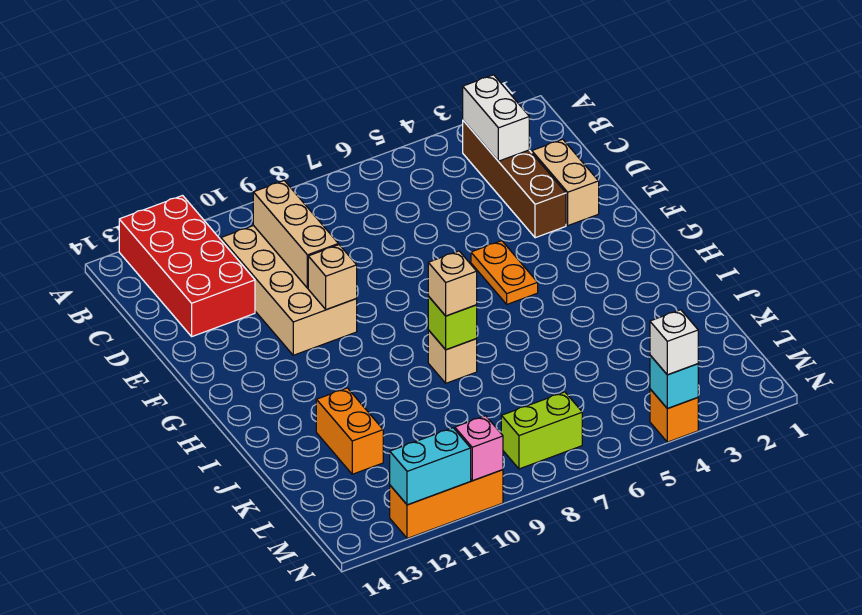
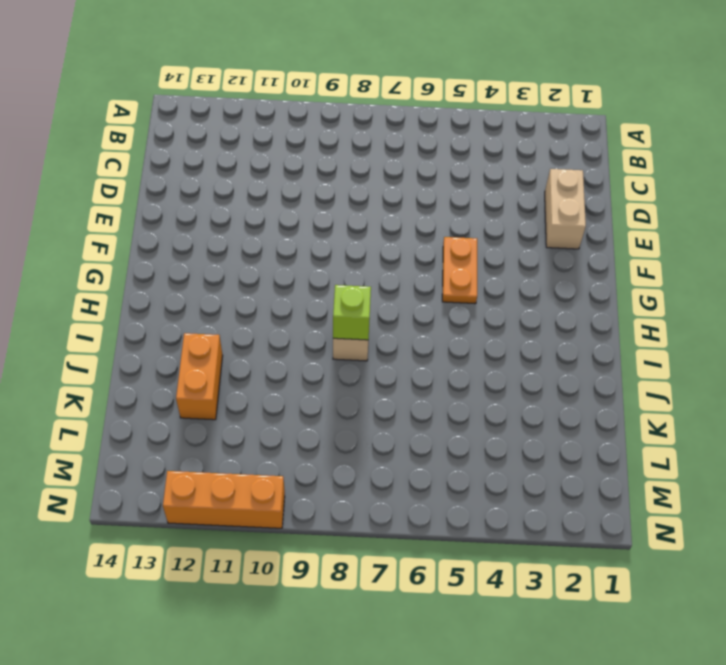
none -> red 2x4 brick [119,196,255,336]
none -> brown 1x4 brick [463,121,566,238]
none -> tan 2x4 brick [221,226,357,355]

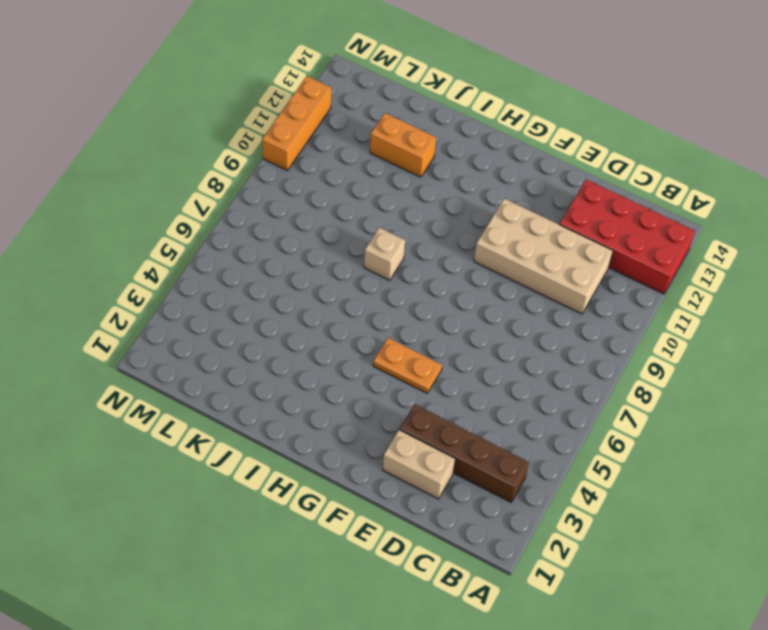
none -> lime 1x2 brick [501,392,582,469]
none -> orange 1x1 brick [650,389,698,442]
none -> white 1x2 brick [463,75,529,161]

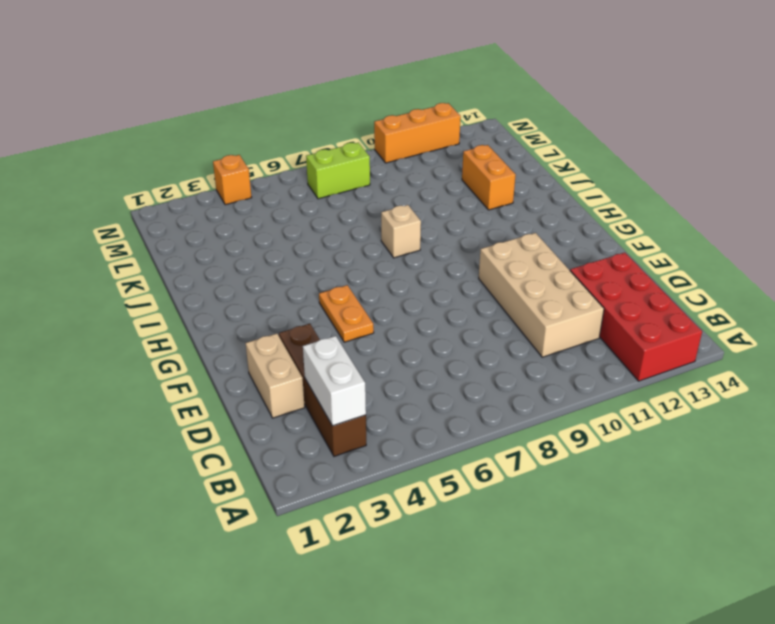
none -> tan 1x3 brick [253,181,338,288]
none -> tan 1x1 brick [308,245,357,310]
none -> lime 1x1 brick [428,296,477,350]

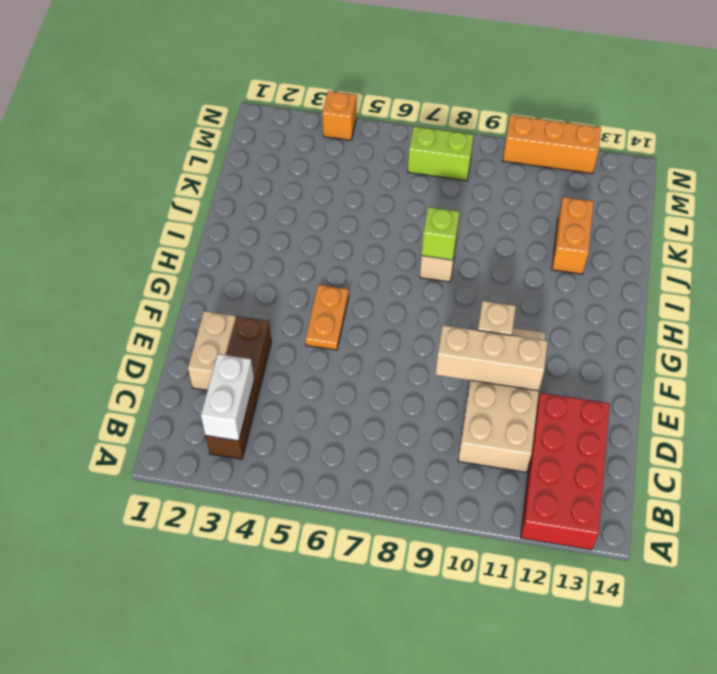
tan 1x3 brick [436,325,548,391] -> tan 1x3 brick turned to [253,181,338,288]
none -> cyan 1x1 brick [650,355,698,409]
none -> pink 1x1 brick [455,416,503,481]
none -> cyan 1x2 brick [390,428,471,505]

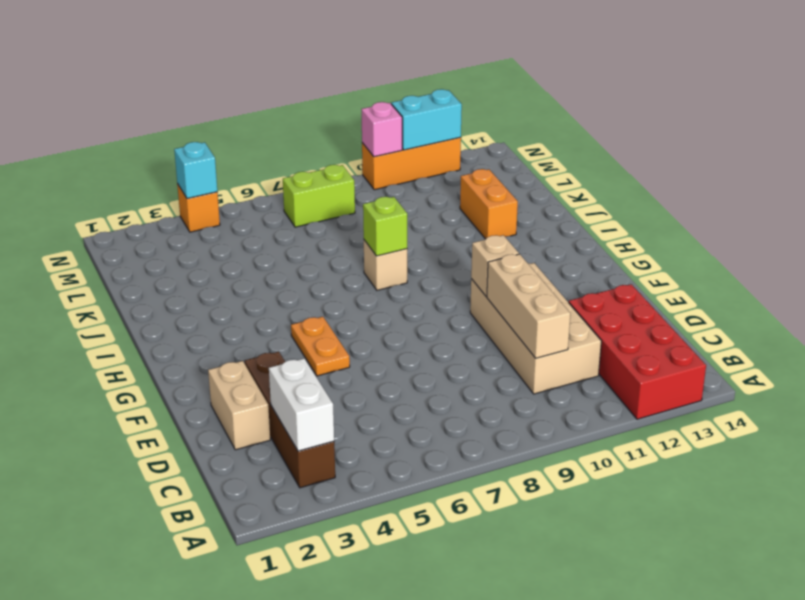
none -> tan 1x1 brick [428,251,477,316]
none -> white 1x1 brick [650,310,698,375]

